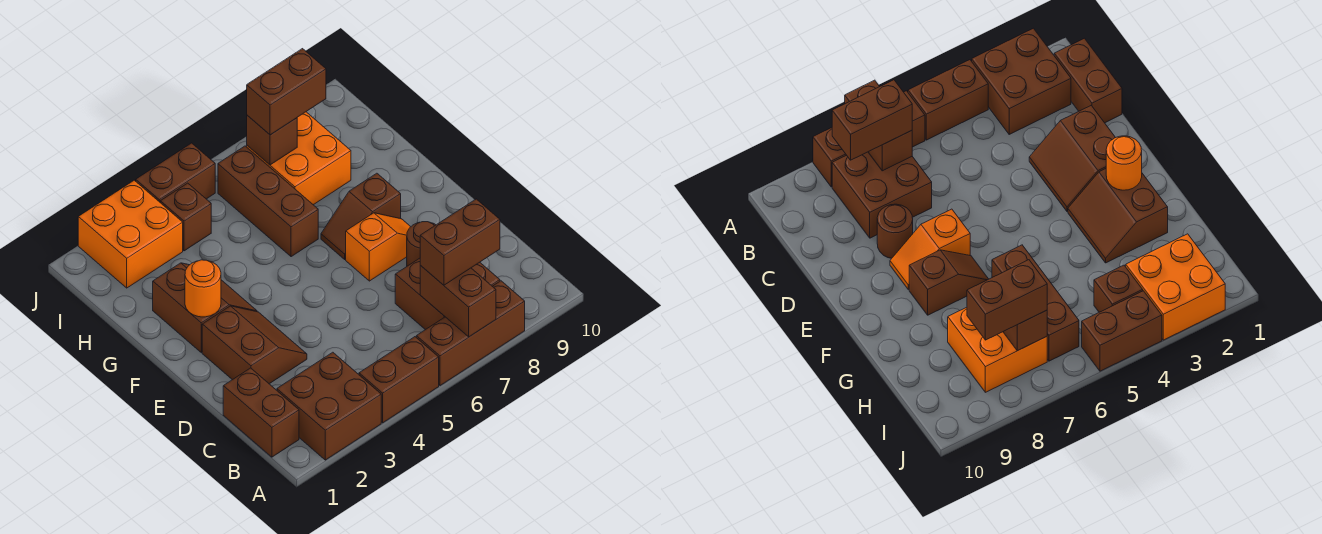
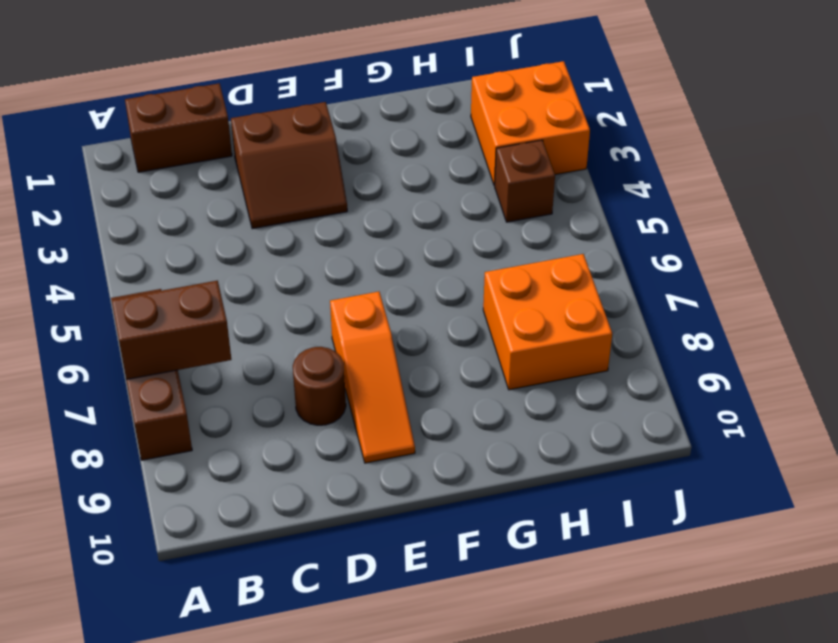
orange 1x3 slope [330,292,415,463] -> orange 1x2 slope [346,213,411,281]
none -> brown 2x2 brick [277,352,381,460]
none -> brown 1x2 brick [359,337,439,423]
none -> brown 2x2 brick [395,258,500,330]

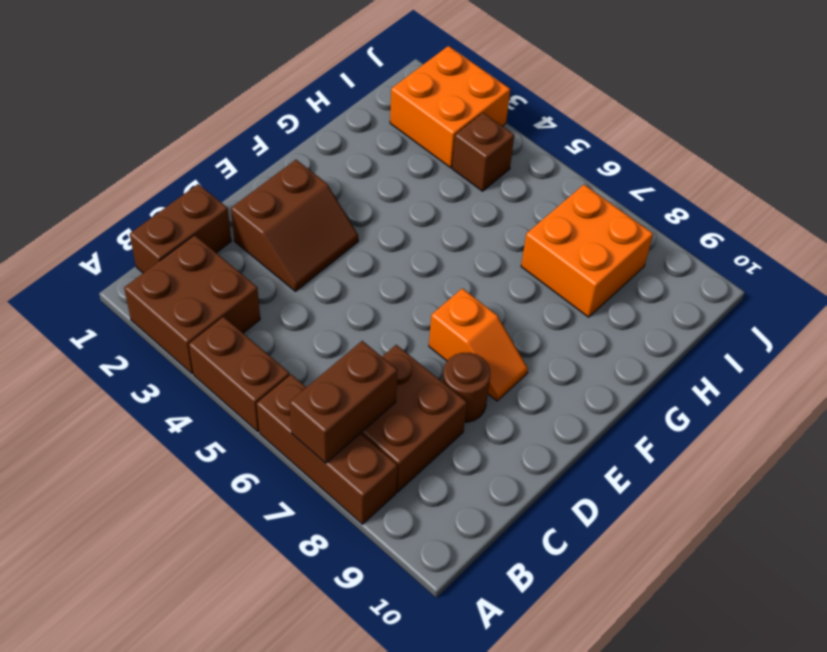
none -> brown 2x2 slope [153,263,257,352]
none -> brown 1x2 slope [321,173,401,259]
none -> brown 1x3 brick [218,146,318,257]

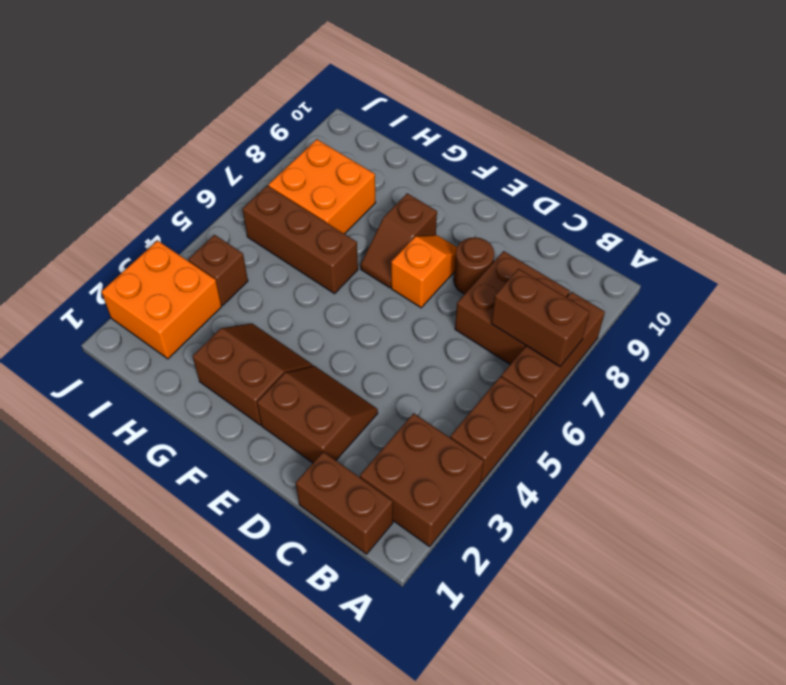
none -> brown 1x2 brick [136,143,215,202]
none -> orange 1x1 round brick [185,260,221,317]
none -> brown 1x1 brick [247,115,297,165]

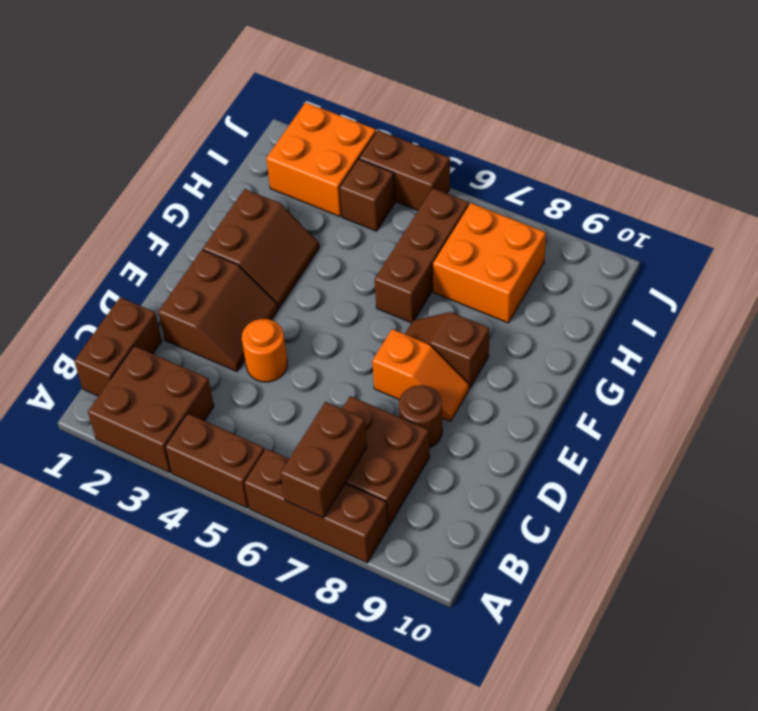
orange 1x1 round brick [242,319,287,382] -> orange 1x1 round brick moved to [185,260,221,317]
none -> brown 1x1 brick [247,115,297,165]
none -> brown 1x2 brick [420,199,500,285]
none -> brown 1x2 brick [247,49,326,135]

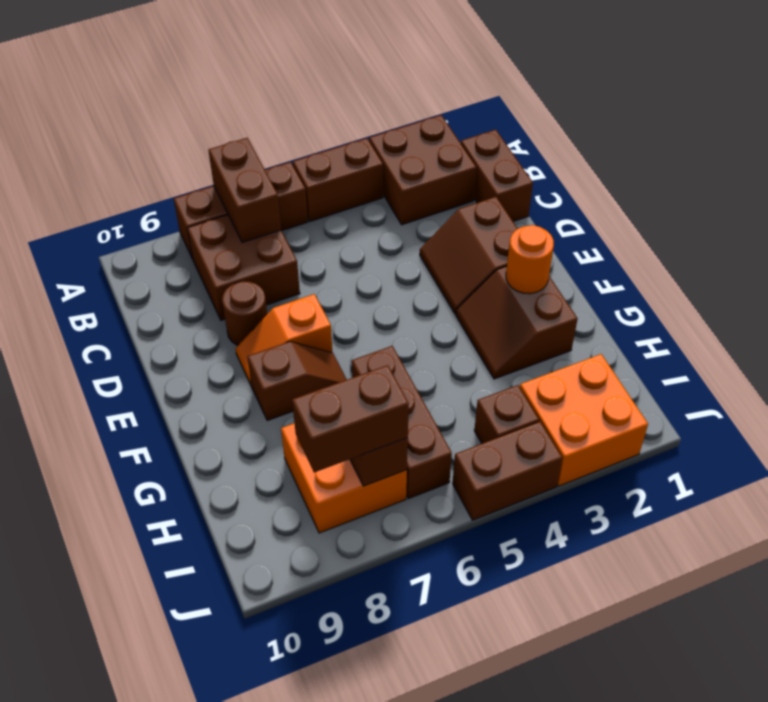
none -> brown 1x2 brick [420,199,500,285]

